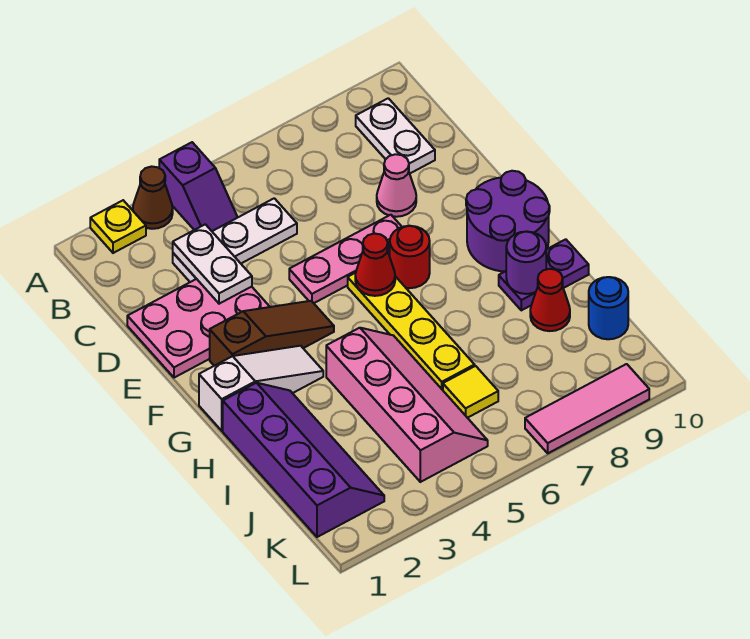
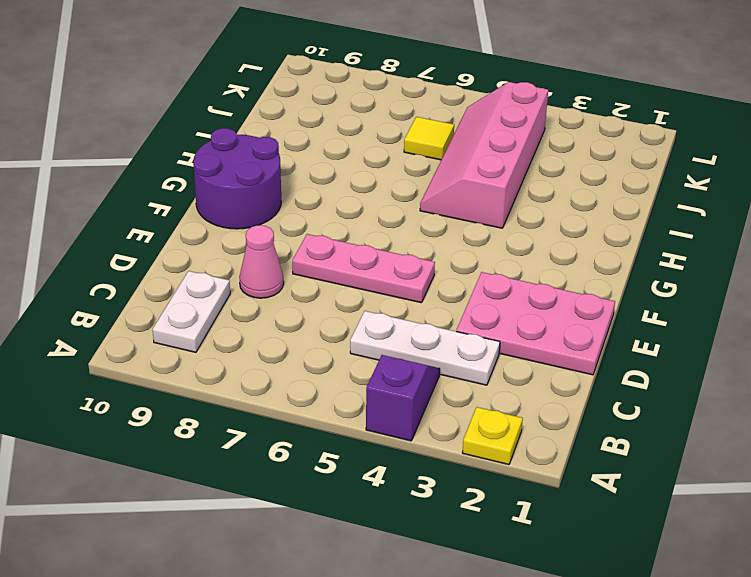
none -> brown 1x1 cone [133,166,173,229]
none -> brown 1x3 slope [210,301,334,366]
none -> yellow 1x4 plate [348,273,475,390]

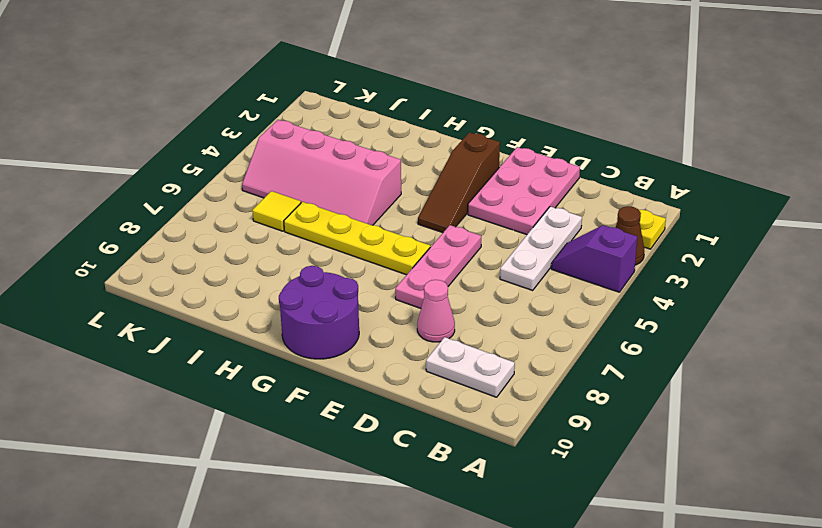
none -> red 1x1 round brick [390,226,430,288]
none -> white 1x3 slope [199,346,323,431]
none -> purple 2x4 slope [223,383,384,537]

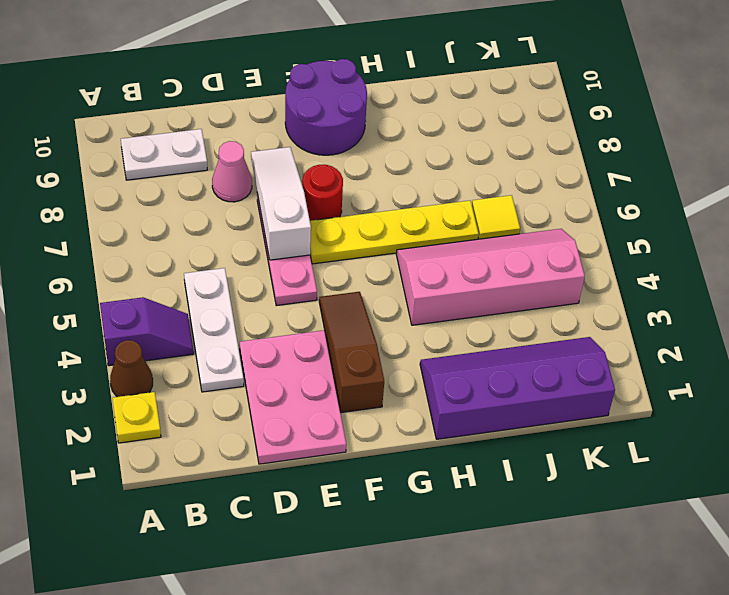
white 1x3 slope [251,147,311,260] -> white 1x3 slope moved to [199,346,323,431]
none -> purple 1x2 plate [499,239,589,310]
none -> red 1x1 cone [530,269,570,331]
none -> blue 1x1 round brick [589,277,628,339]

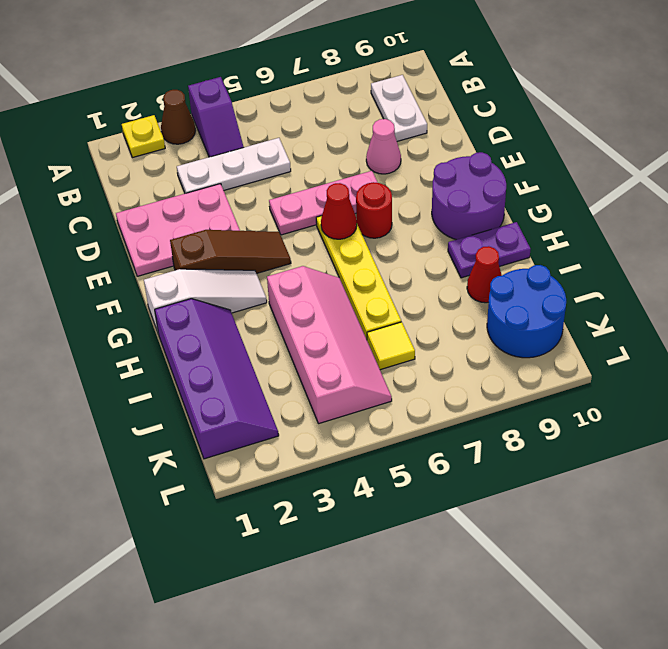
blue 2x2 round brick [487,265,566,358] -> blue 1x1 round brick [589,277,628,339]
none -> pink 1x3 tile [525,364,649,453]
none -> white 1x2 plate [173,224,252,304]
none -> purple 1x1 round brick [506,232,546,294]

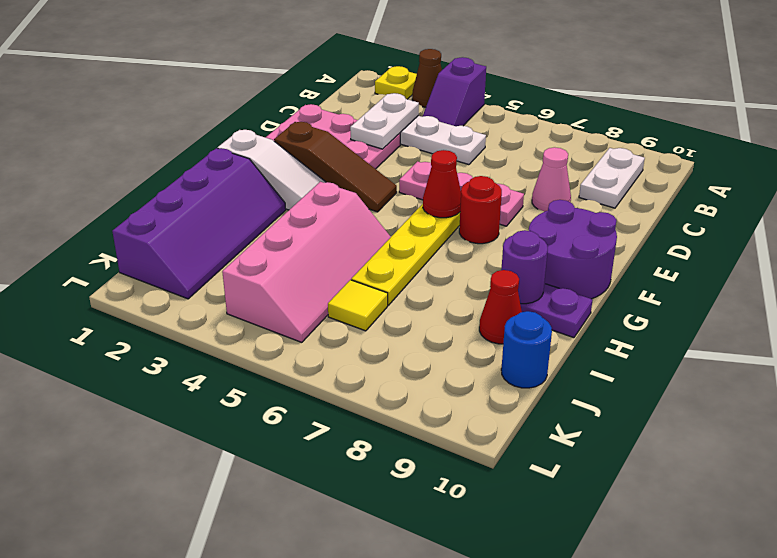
none -> pink 1x3 tile [525,364,649,453]

